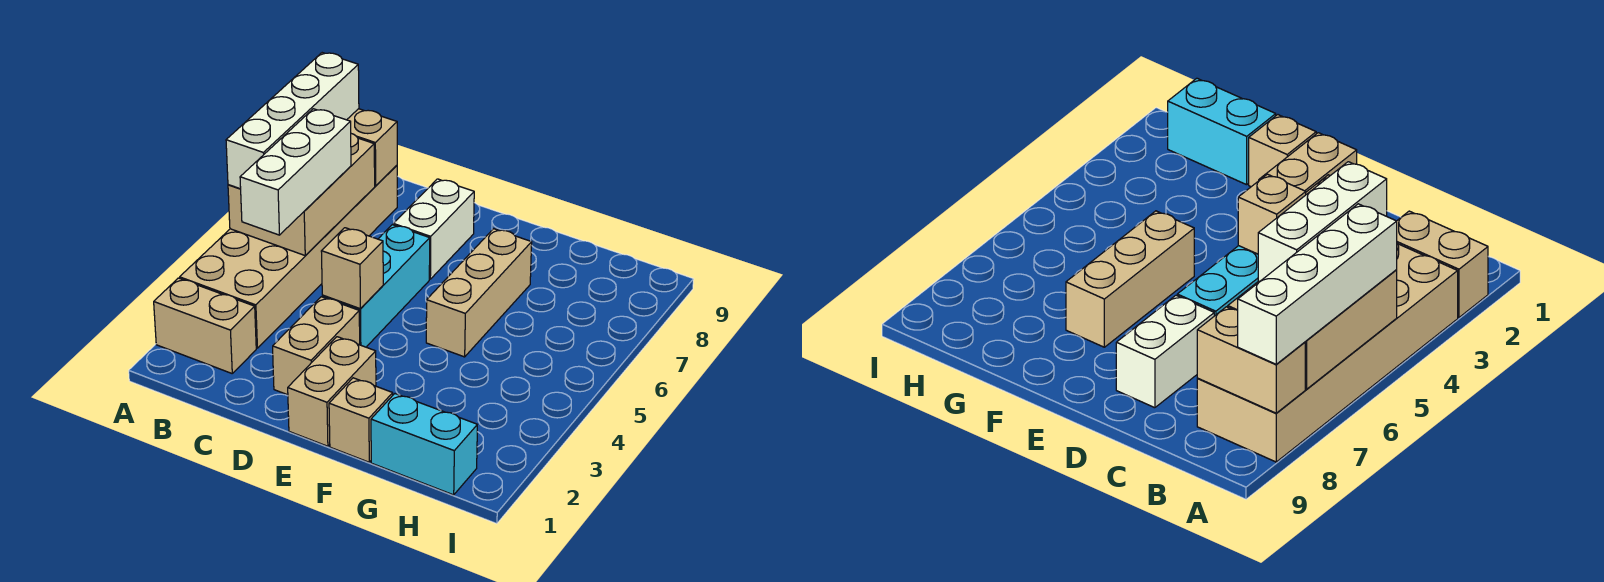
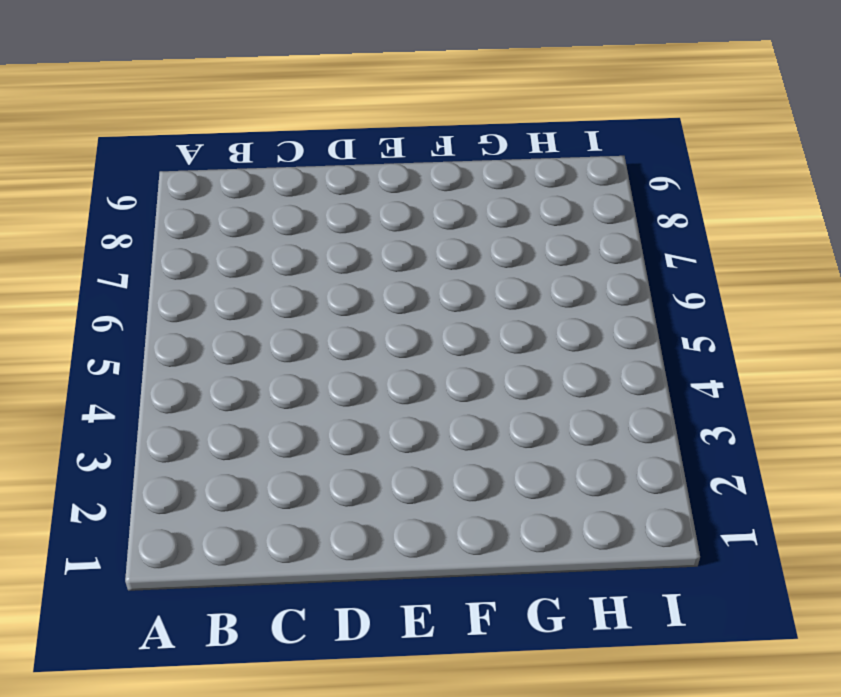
none -> tan 1x2 brick [154,278,256,373]
none -> tan 2x6 brick [180,165,397,348]
none -> tan 1x2 brick [273,297,360,395]

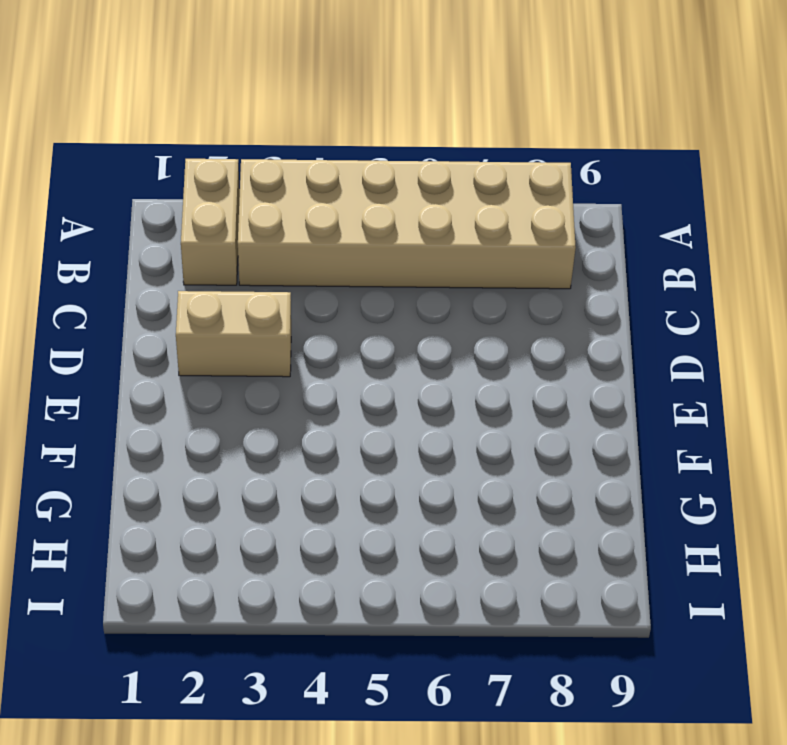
none -> cyan 1x3 brick [322,225,430,347]
none -> white 1x2 brick [393,179,474,279]
none -> tan 1x2 brick [288,337,376,446]

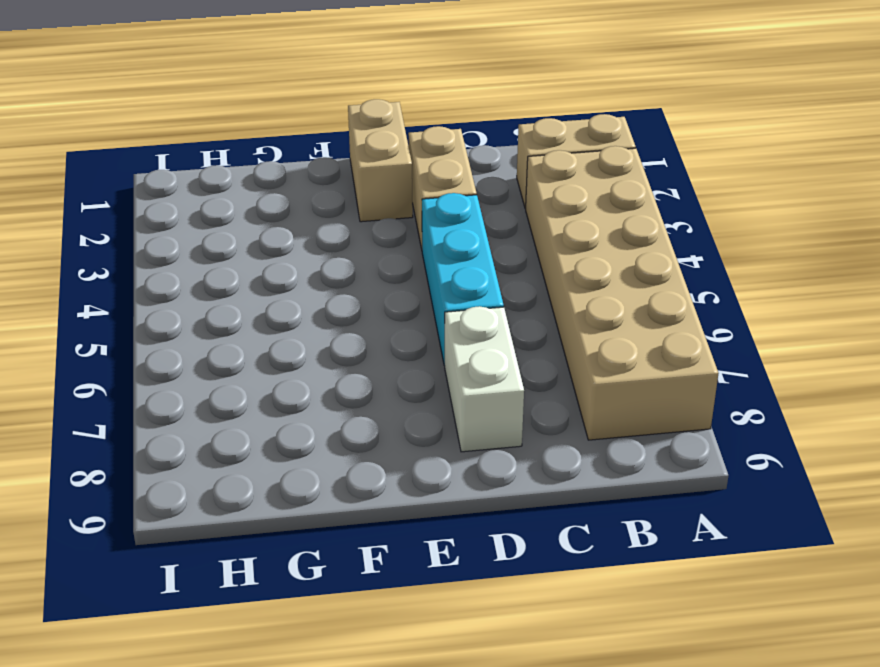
none -> tan 1x1 brick [329,378,393,462]
none -> tan 1x3 brick [426,229,532,357]
none -> cyan 1x2 brick [371,394,477,495]

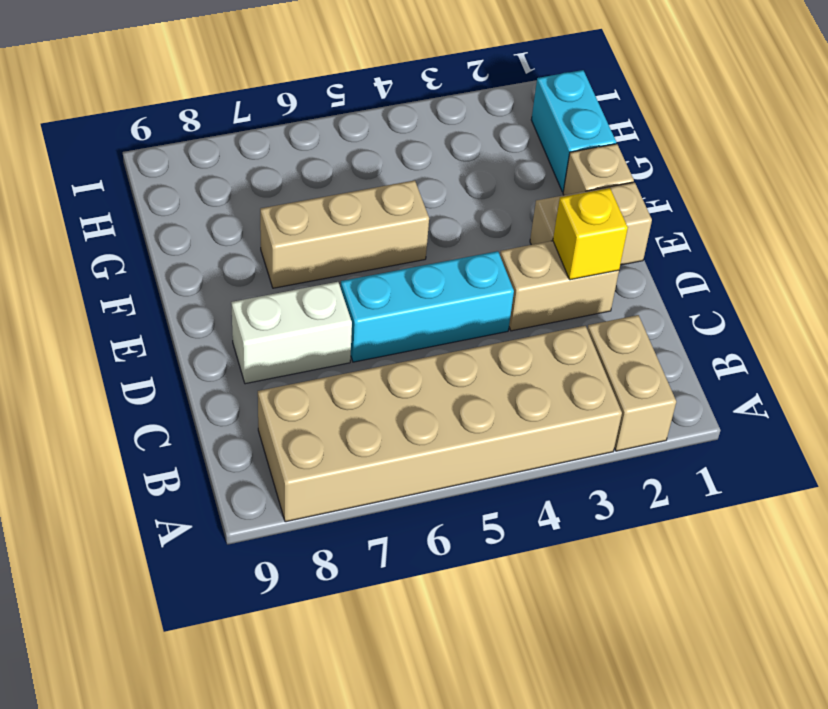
yellow 1x1 brick [553,188,628,280] -> none
none -> tan 2x3 brick [228,134,375,256]
none -> tan 1x2 brick [347,109,397,186]
none -> tan 1x1 brick [321,228,383,308]

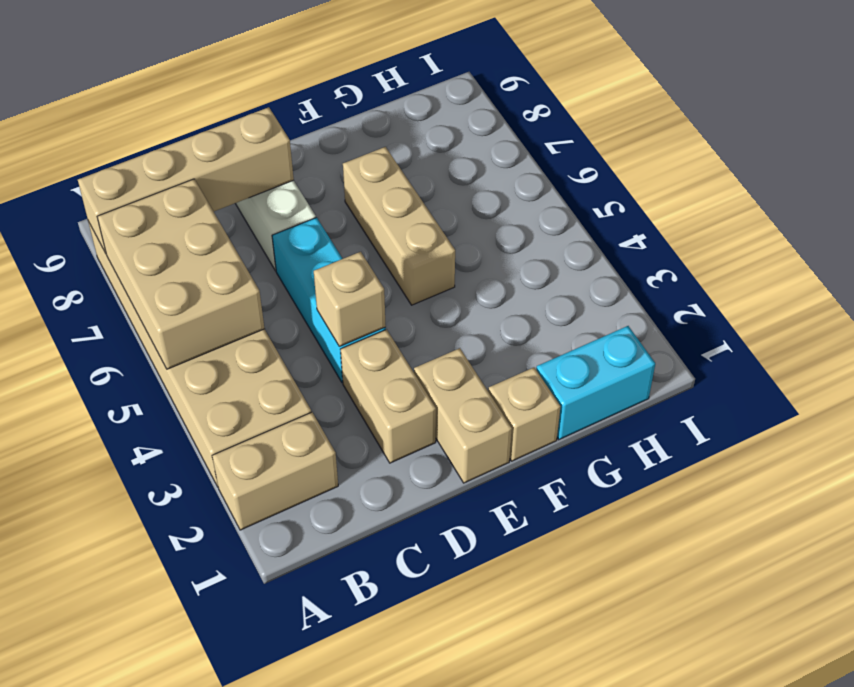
tan 1x4 brick [78,107,294,253] -> tan 1x2 brick [347,109,397,186]
none -> white 1x4 brick [226,53,359,189]
none -> white 1x3 brick [240,109,351,235]

